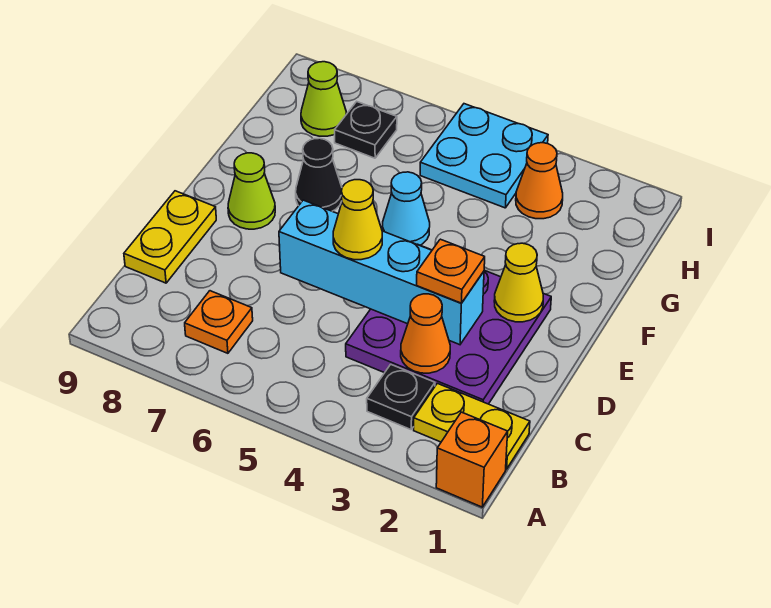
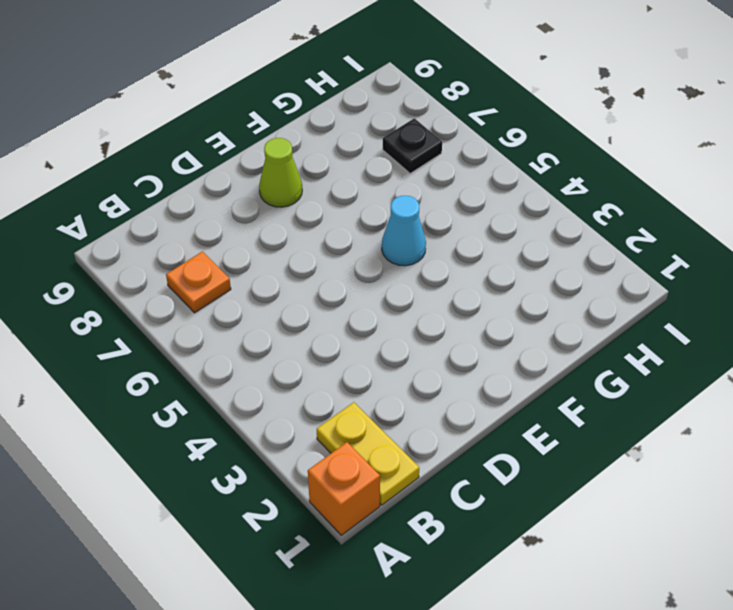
none -> black 1x1 plate [367,364,435,429]
none -> purple 3x3 plate [346,244,551,404]
none -> yellow 1x2 plate [124,191,216,283]

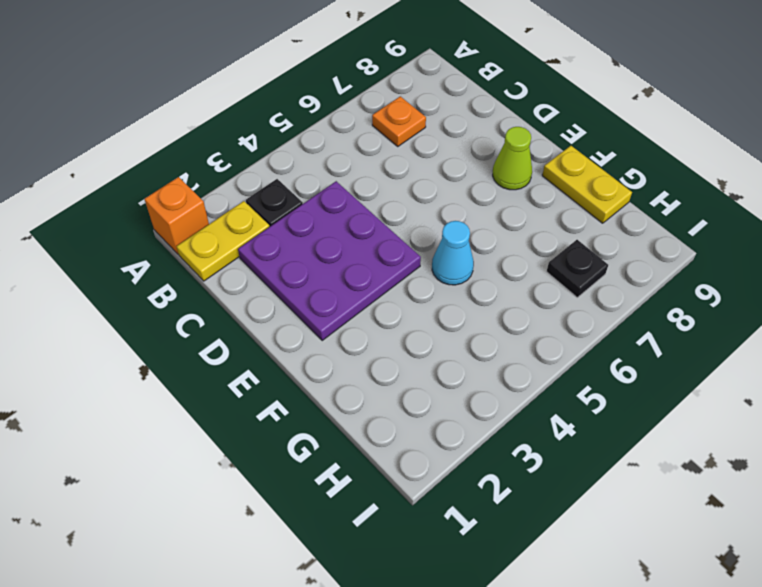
yellow 1x2 plate [542,146,632,223] -> yellow 1x2 plate moved to [124,191,216,283]
none -> black 1x1 cone [296,138,342,211]
none -> orange 1x1 cone [516,143,563,219]
none -> cyan 2x2 plate [420,104,548,208]

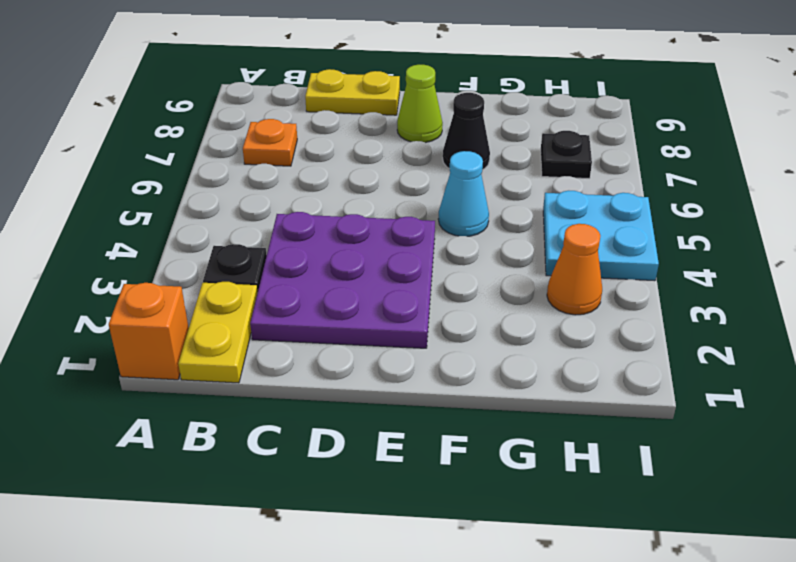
none -> lime 1x1 cone [301,62,346,136]
none -> orange 1x1 cone [401,294,450,373]
none -> cyan 1x4 brick [279,200,484,345]

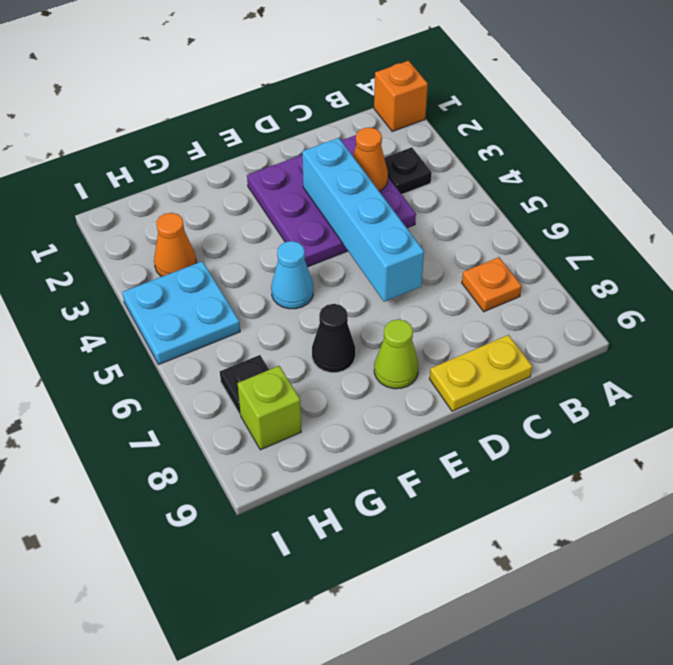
lime 1x1 brick [238,366,301,450] -> lime 1x1 cone [301,62,346,136]
none -> yellow 1x2 plate [414,383,530,469]
none -> yellow 1x1 cone [494,243,543,322]
none -> orange 1x1 plate [417,239,485,303]

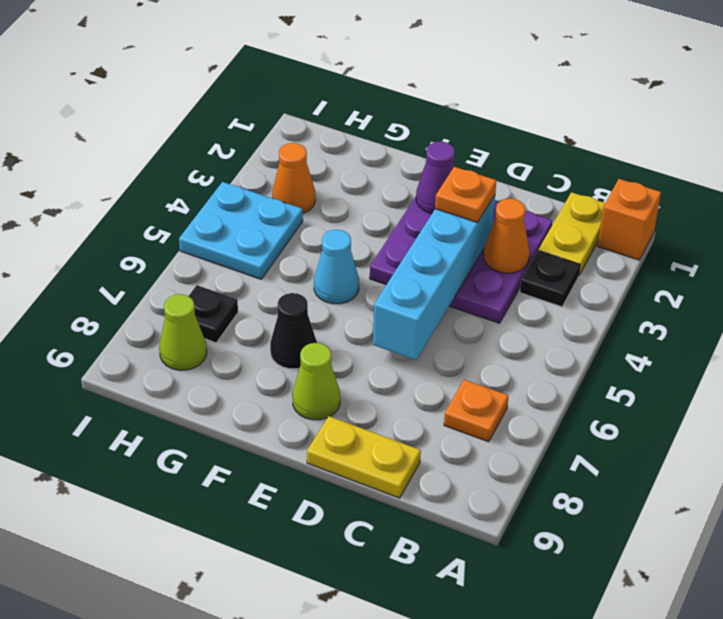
purple 1x1 cone [416,141,455,213] -> yellow 1x1 cone [494,243,543,322]
none -> yellow 1x1 cone [333,180,382,260]

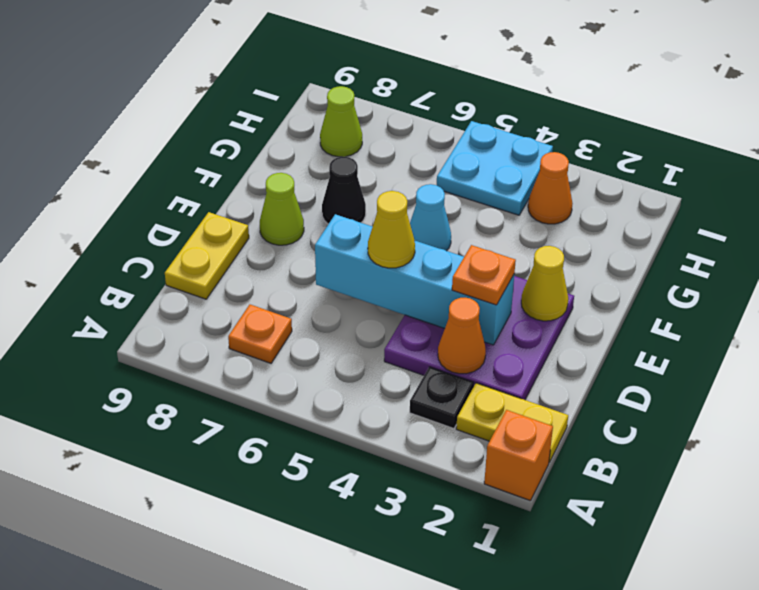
none -> black 1x1 plate [335,102,397,158]

